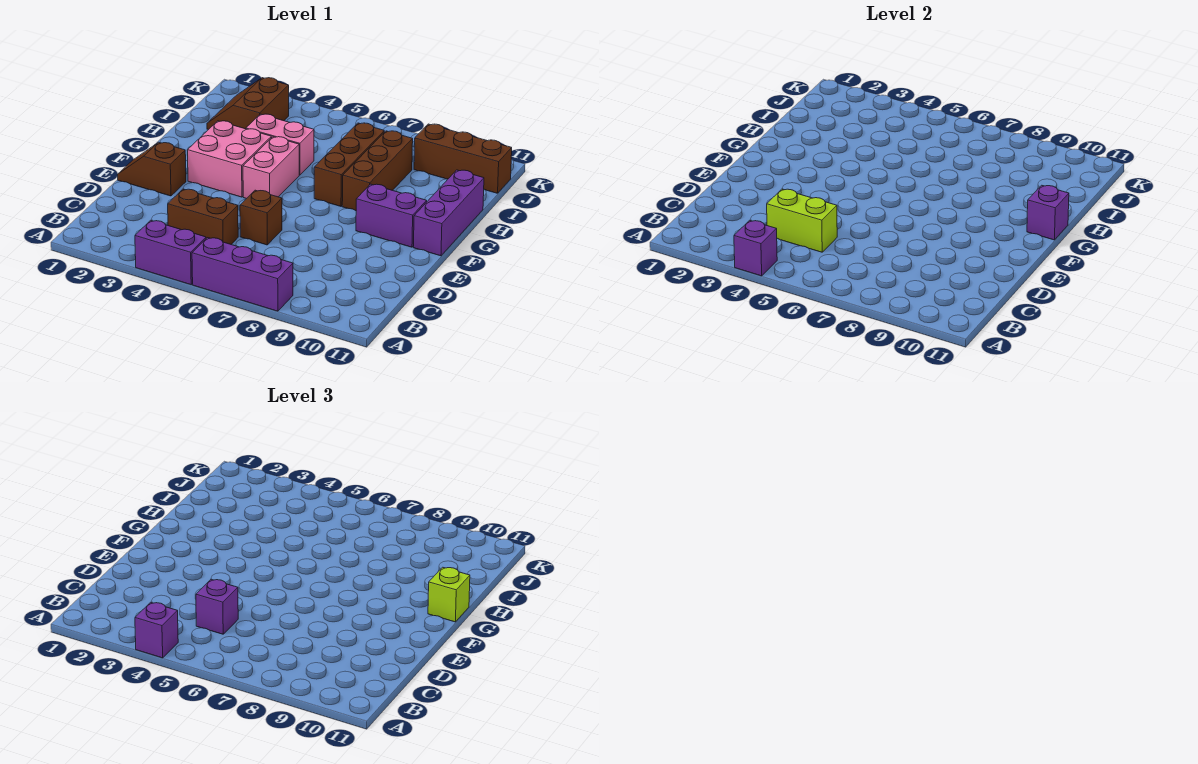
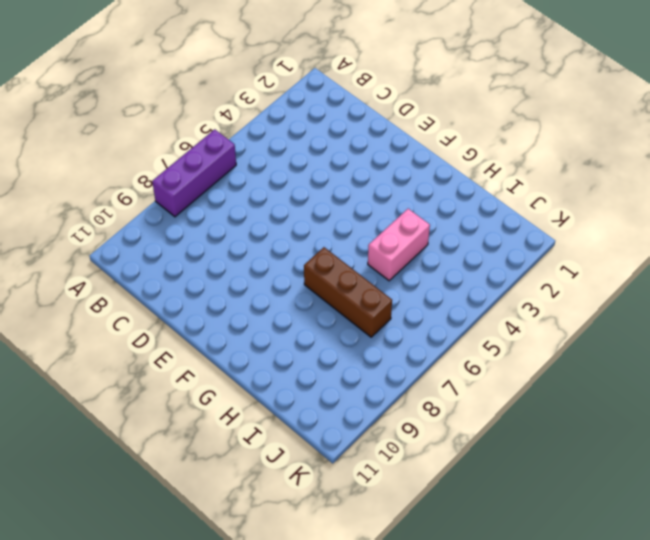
none -> purple 1x2 brick [135,220,206,285]
none -> brown 1x2 brick [168,189,238,244]
none -> brown 1x1 brick [240,190,282,245]

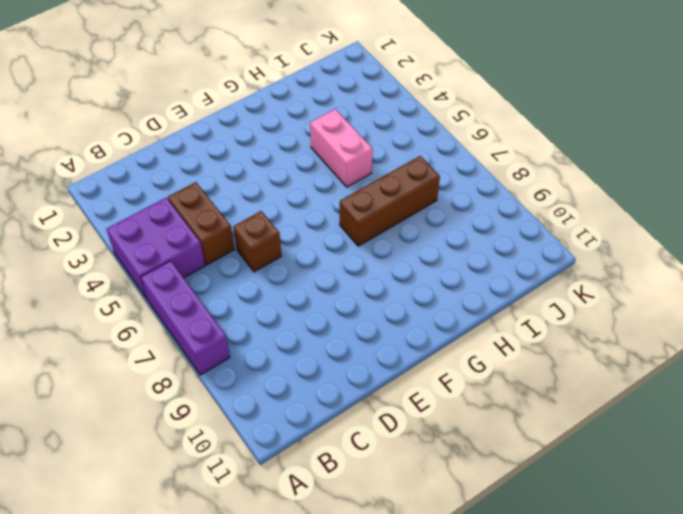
purple 2x2 brick [107,198,205,298] -> purple 1x2 brick [135,220,206,285]
none -> brown 1x2 slope [117,142,186,196]
none -> pink 2x2 brick [187,121,271,197]
none -> pink 1x2 brick [243,137,299,199]

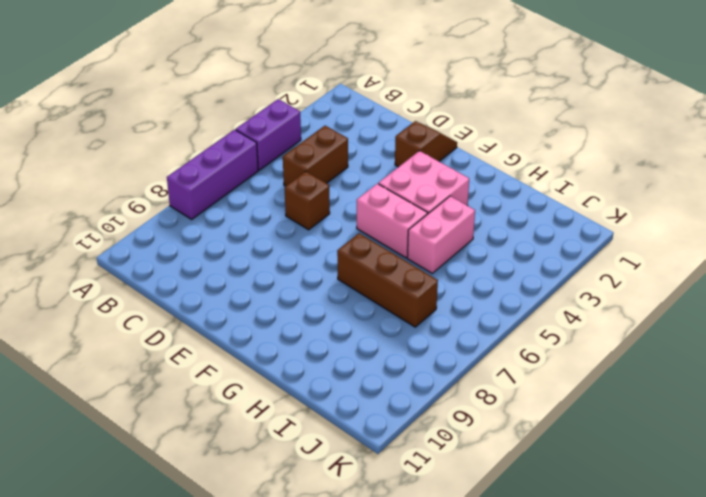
none -> purple 1x2 brick [356,184,427,247]
none -> purple 1x3 brick [414,170,484,256]
none -> brown 1x3 brick [342,131,413,211]

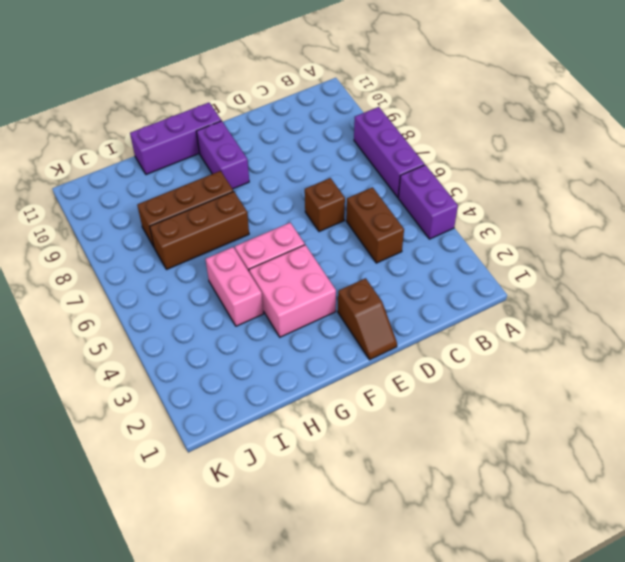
none -> brown 2x2 slope [207,78,289,130]
none -> brown 1x3 brick [414,124,512,193]
none -> purple 1x1 brick [734,220,777,276]

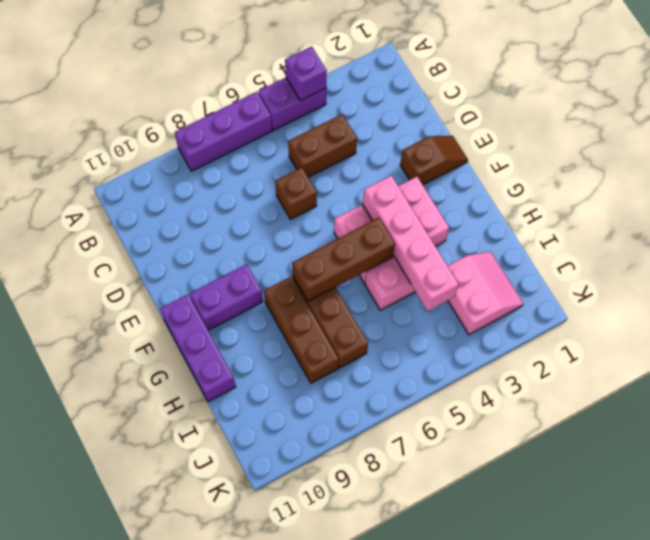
pink 1x4 brick [363,176,459,311] -> none
brown 1x3 brick [292,218,395,301] -> brown 1x3 brick moved to [414,124,512,193]
pink 2x2 slope [448,252,523,335] -> brown 2x2 slope [207,78,289,130]
none -> lime 1x2 brick [767,189,837,252]
none -> purple 1x1 brick [1027,185,1069,240]
none -> purple 1x1 brick [135,602,178,658]

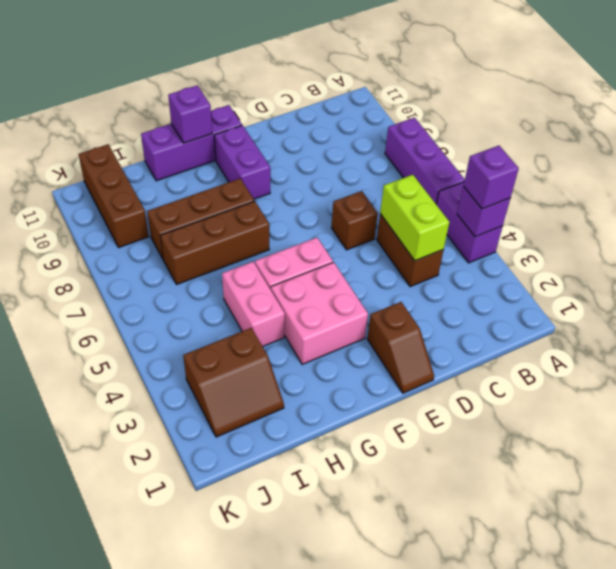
none -> purple 1x1 brick [196,579,238,634]
none -> lime 1x1 brick [428,567,470,622]

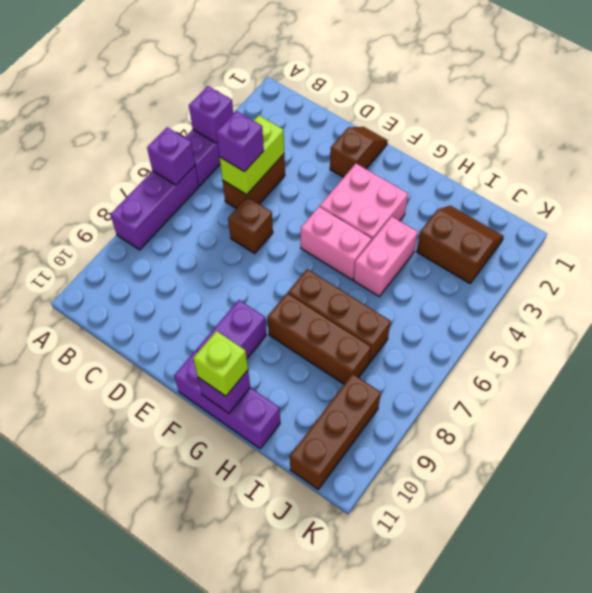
purple 1x1 brick [147,127,195,185] -> purple 1x1 brick moved to [135,602,178,658]

